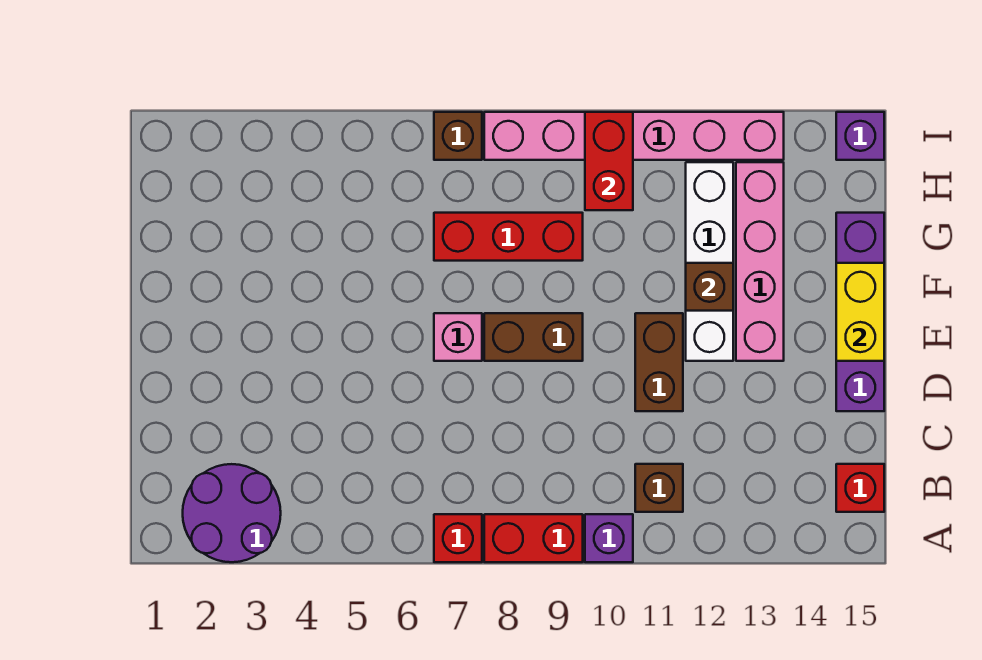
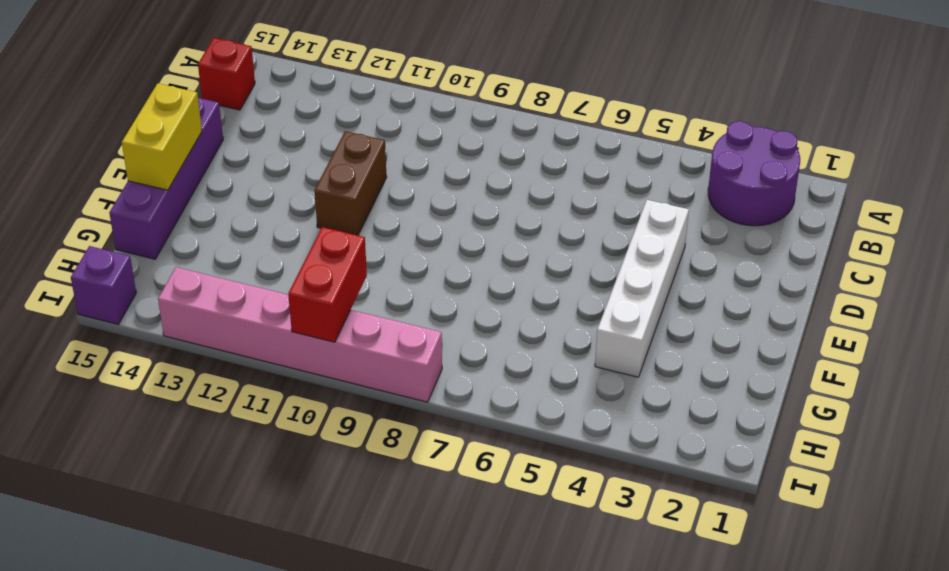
white 1x4 brick [595,200,689,377] -> white 1x4 brick moved to [686,162,733,361]
none -> red 1x1 brick [434,514,482,562]
none -> red 1x2 brick [484,514,583,562]
none -> purple 1x1 brick [585,514,633,562]

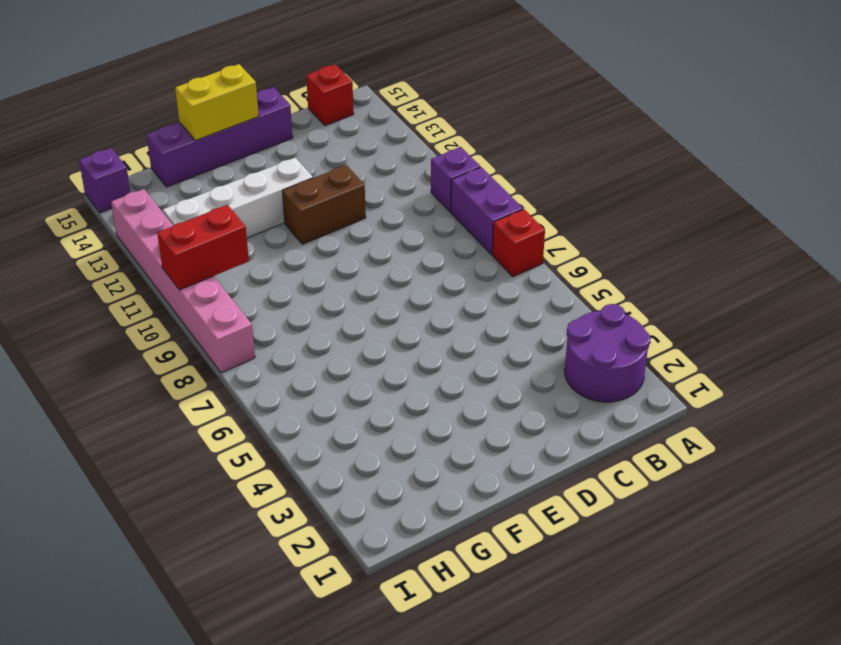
purple 1x2 brick [451,167,523,255] -> red 1x2 brick [484,514,583,562]
none -> brown 1x1 brick [635,464,683,512]
none -> pink 1x1 brick [434,313,482,361]
none -> brown 1x2 brick [484,313,583,361]

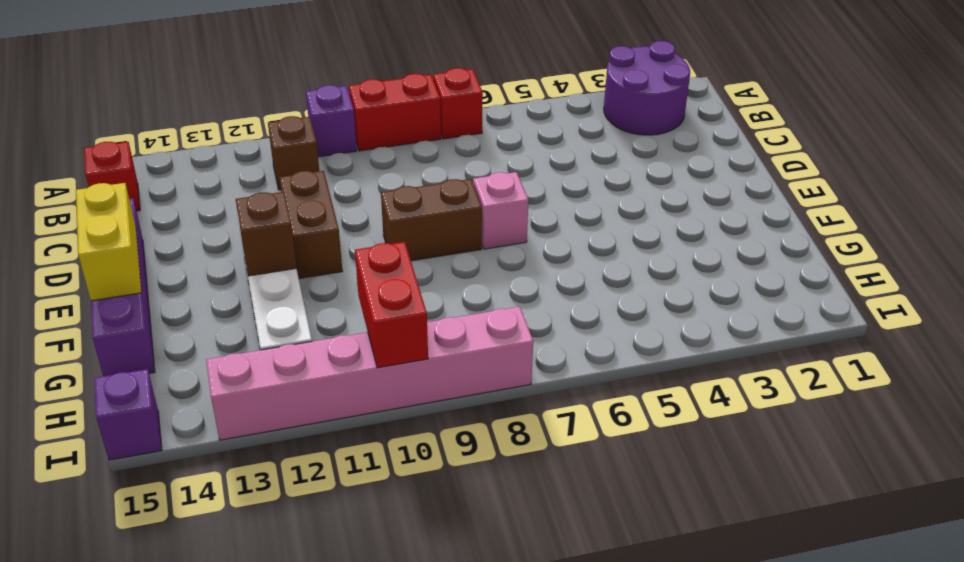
none -> pink 1x4 brick [736,162,784,361]
none -> red 1x3 brick [434,213,583,261]
none -> brown 1x1 brick [434,112,482,160]

